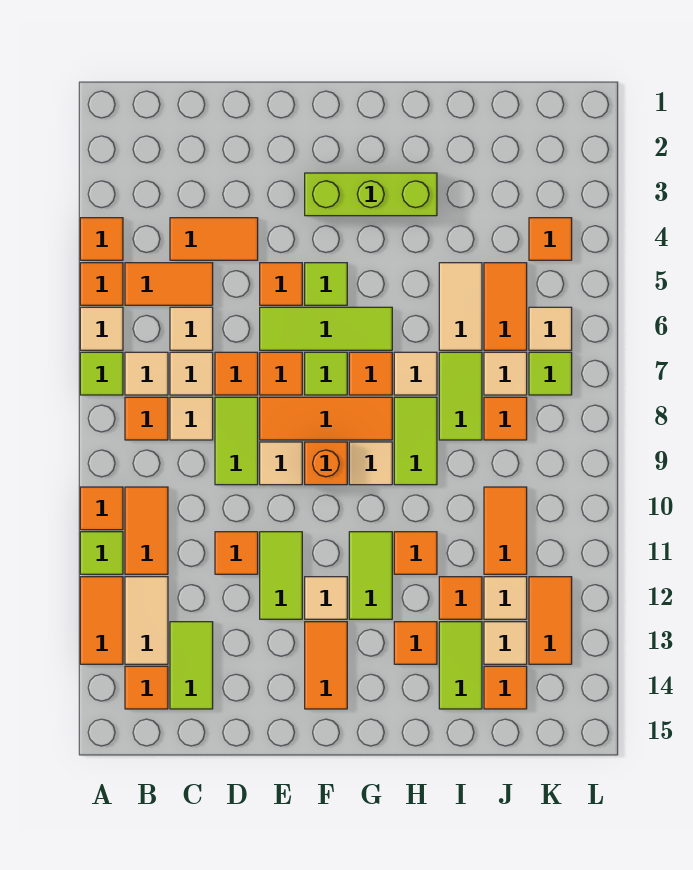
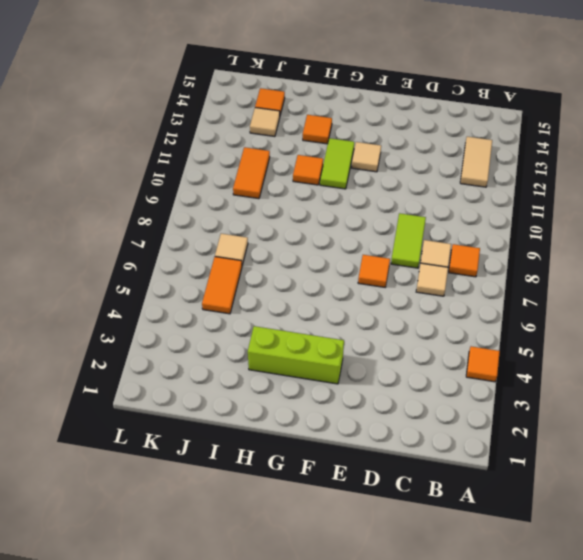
none -> orange 1x1 tile [80,263,123,305]
none -> tan 1x1 tile [80,307,123,350]
none -> lime 1x1 tile [80,352,123,395]
none -> orange 1x1 tile [80,487,123,530]

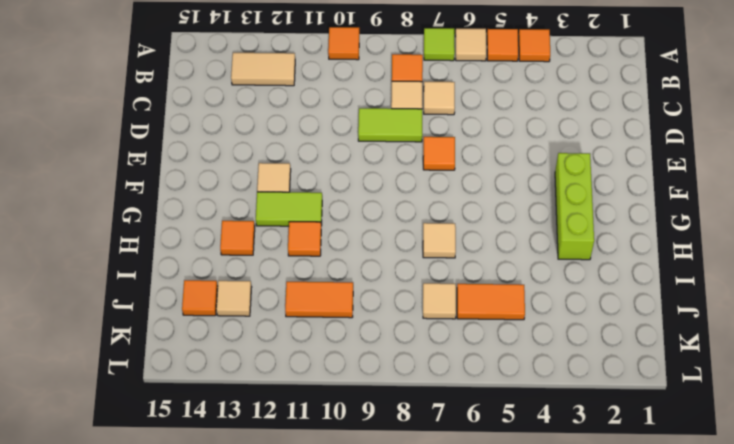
none -> lime 1x1 tile [80,532,123,574]
none -> orange 1x2 tile [80,577,123,664]
none -> orange 1x2 tile [125,263,213,305]
none -> tan 1x1 tile [125,352,168,395]

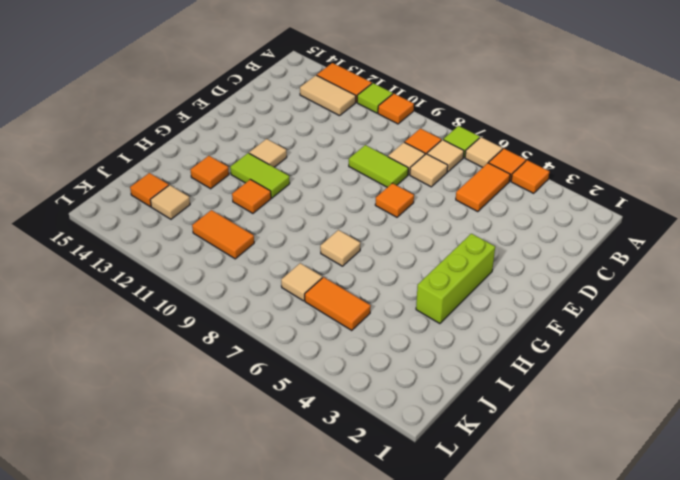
none -> orange 1x2 tile [125,487,168,574]
none -> orange 1x1 tile [125,666,168,709]
none -> orange 1x2 tile [170,218,258,260]
none -> tan 1x1 tile [170,307,213,350]

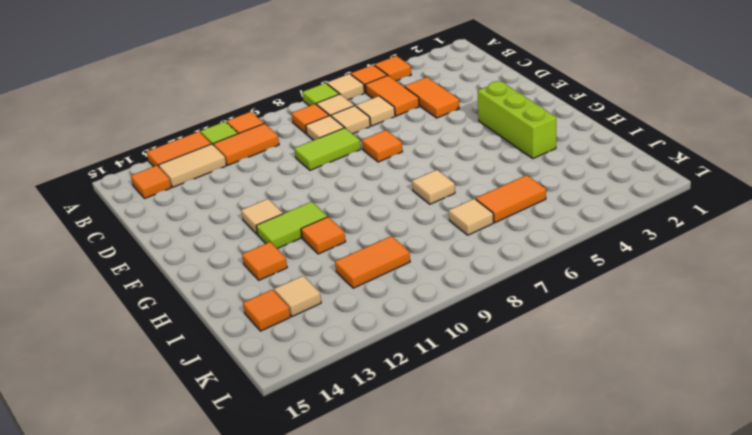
none -> lime 1x2 tile [170,622,213,709]
none -> orange 1x1 tile [215,352,258,395]
none -> orange 1x1 tile [215,532,258,574]
none -> orange 1x1 tile [260,263,302,305]

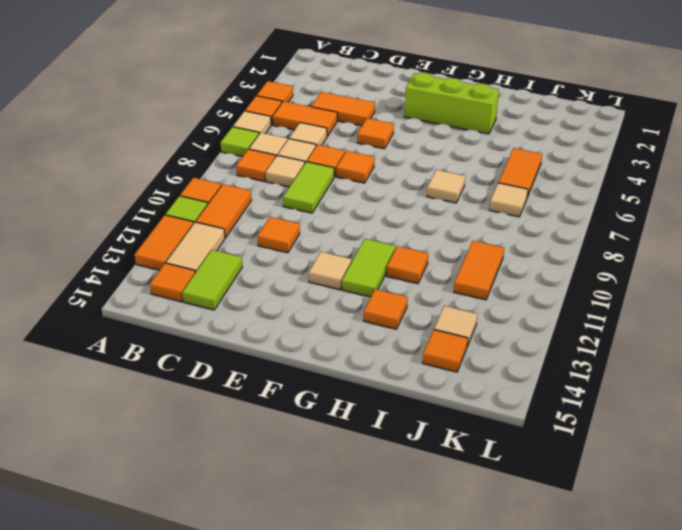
none -> lime 1x3 tile [260,307,392,350]
none -> orange 1x3 tile [260,397,392,440]
none -> tan 1x1 tile [260,442,302,485]
none -> lime 1x2 tile [260,532,302,619]

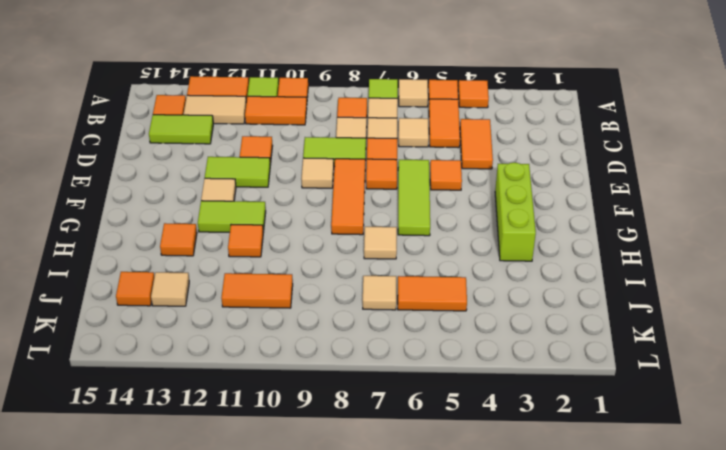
none -> lime 1x1 tile [305,263,347,305]
none -> lime 1x1 tile [305,352,347,395]
none -> orange 1x1 brick [305,442,347,485]
none -> orange 1x2 tile [305,622,347,709]

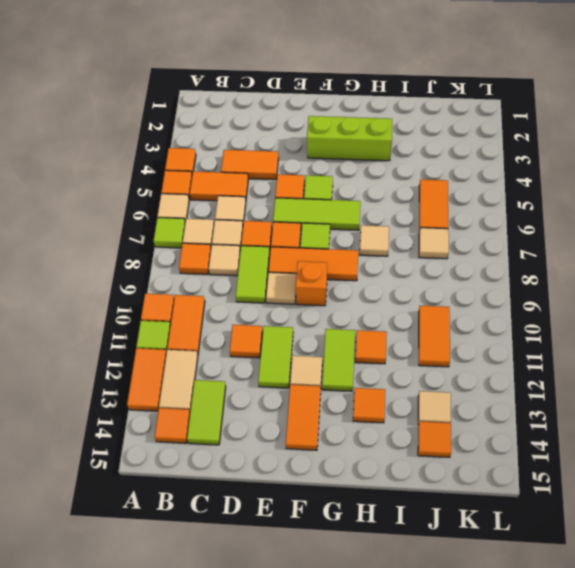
none -> orange 1x1 tile [349,352,392,395]
none -> tan 1x1 tile [349,442,392,485]
none -> lime 1x2 tile [394,397,437,485]
none -> tan 1x2 tile [439,263,482,350]

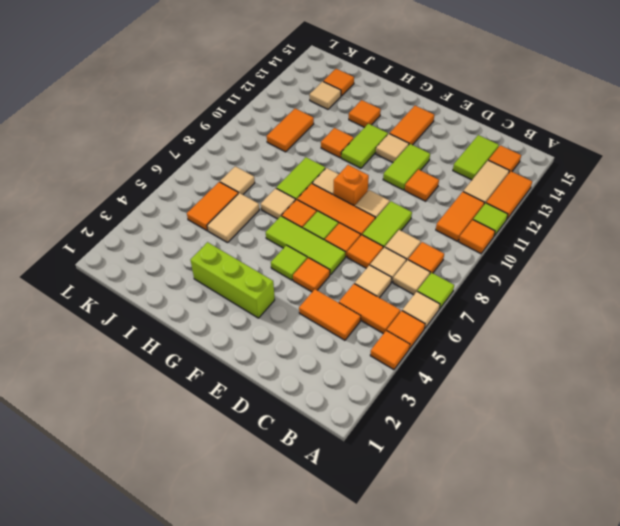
none -> lime 1x2 tile [439,352,482,440]
none -> orange 1x1 tile [439,577,482,619]
none -> lime 1x2 tile [439,622,482,709]
none -> orange 1x1 tile [484,397,527,440]

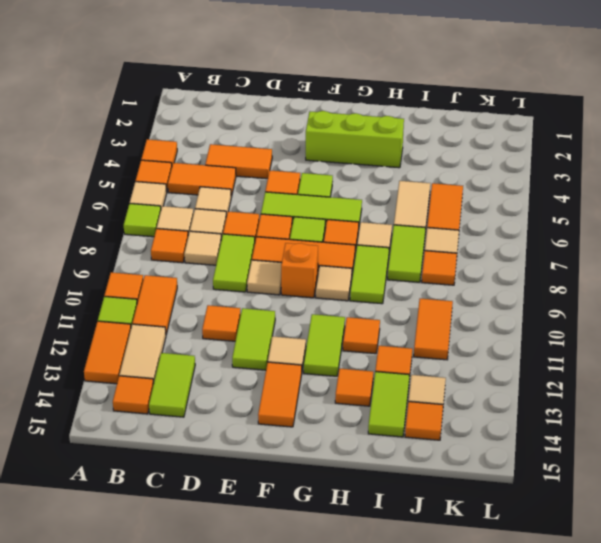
none -> tan 1x1 tile [484,577,527,619]
none -> orange 1x1 tile [529,218,572,260]
none -> tan 1x1 tile [529,307,572,350]
none -> lime 1x1 tile [529,352,572,395]

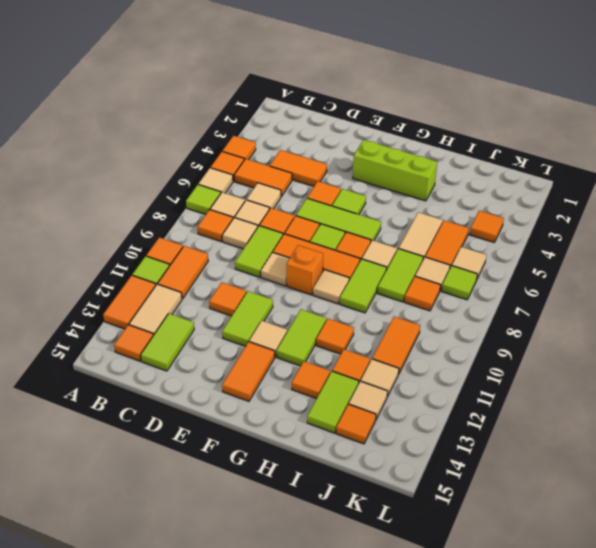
none -> orange 1x2 tile [529,577,572,664]

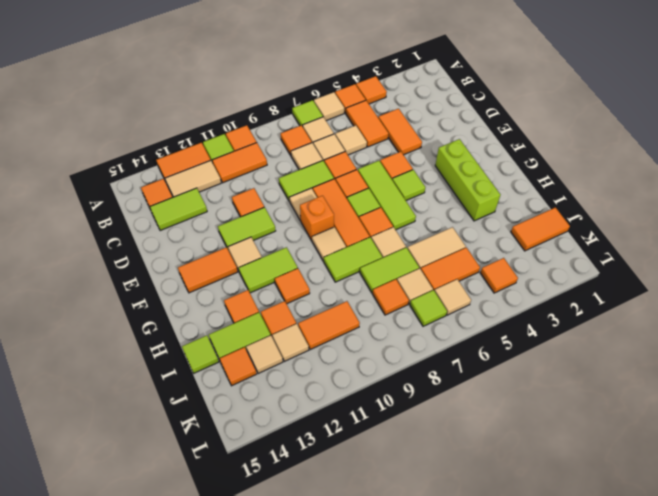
lime 1x1 tile [182,335,219,373] -> none
orange 1x2 tile [511,207,570,251] -> orange 1x2 tile moved to [529,577,572,664]

